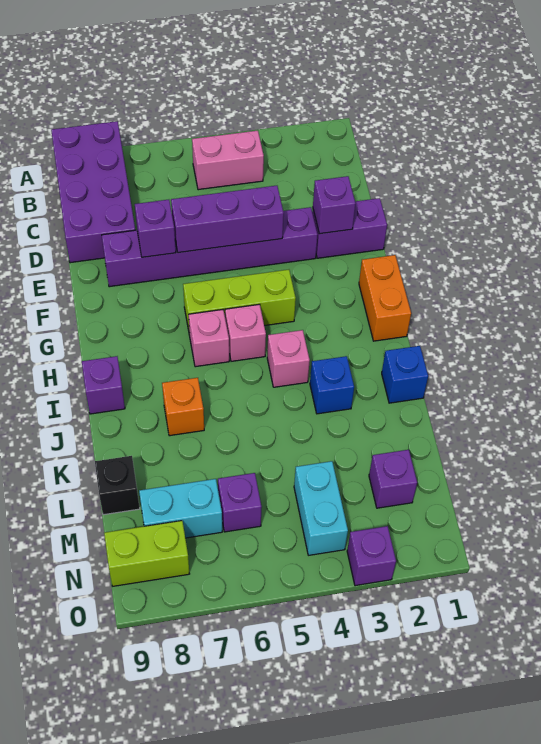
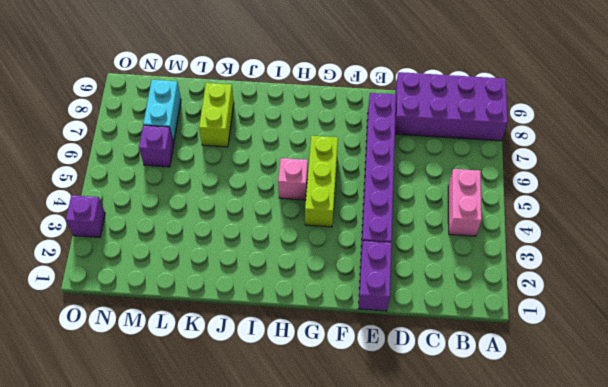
lime 1x2 brick [199,83,234,147] -> lime 1x2 brick moved to [104,521,189,586]
none -> orange 1x2 brick [359,255,411,341]
none -> pink 1x1 brick [189,310,229,367]
none -> pink 1x1 brick [267,330,310,387]

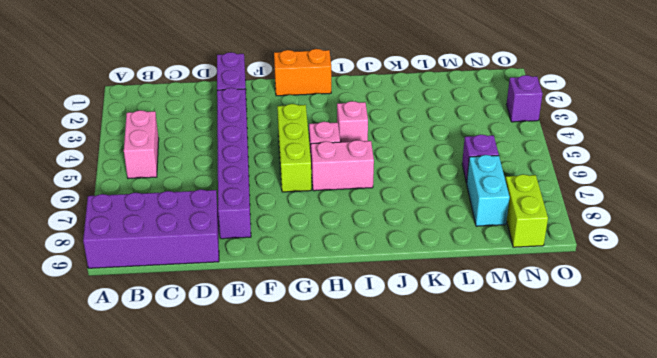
pink 1x2 brick [311,140,374,191] -> pink 1x1 brick [189,310,229,367]
none -> purple 1x1 brick [82,356,125,414]
none -> blue 1x1 brick [382,346,428,403]
none -> blue 1x1 brick [310,356,354,414]

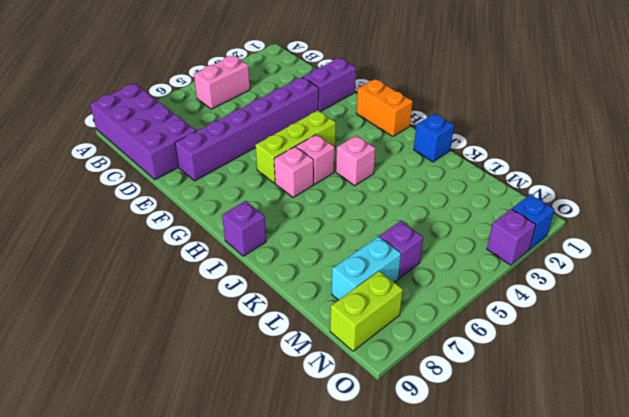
blue 1x1 brick [512,195,555,250] -> blue 1x1 brick moved to [310,356,354,414]
none -> orange 1x1 brick [162,378,204,436]
none -> black 1x1 brick [95,456,140,515]
none -> purple 1x1 brick [369,450,417,508]

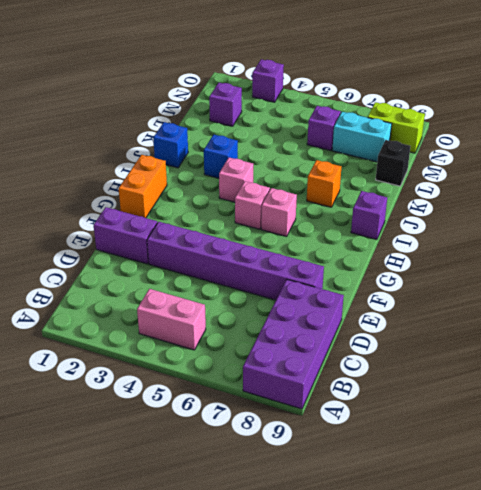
none -> lime 1x3 brick [183,270,296,336]
none -> cyan 1x2 brick [294,461,348,555]
none -> purple 1x1 brick [313,176,356,234]

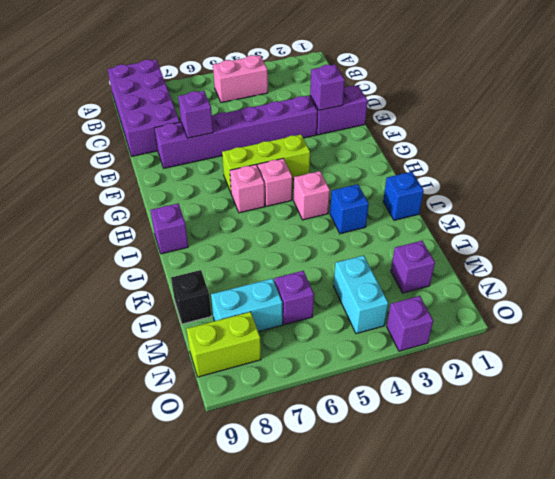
none -> orange 1x2 brick [359,255,411,341]
none -> orange 1x1 brick [162,378,204,436]
none -> purple 1x3 brick [171,186,284,253]

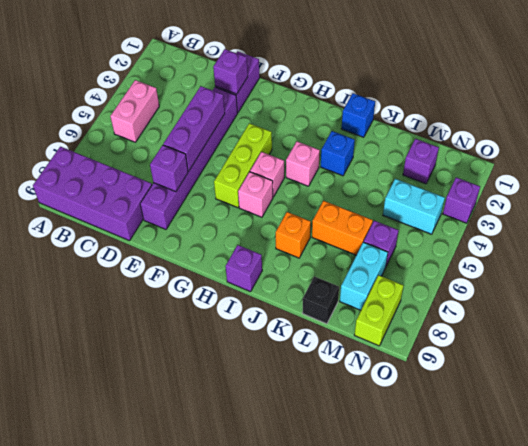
orange 1x2 brick [312,201,373,255] -> orange 1x2 brick moved to [359,255,411,341]

